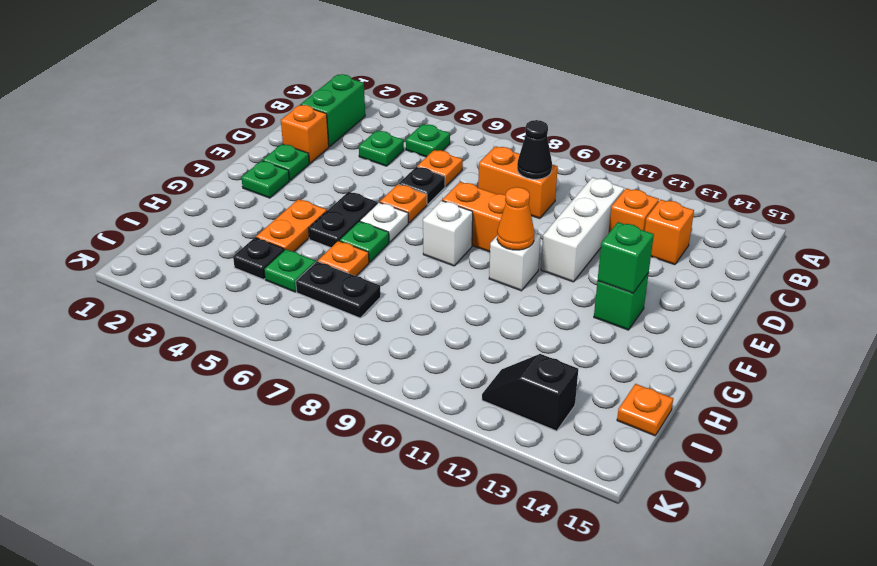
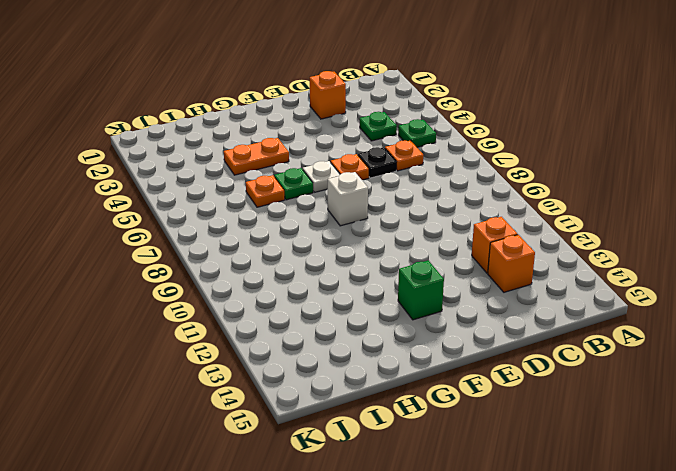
none -> green 1x2 brick [301,74,365,147]
none -> orange 1x2 brick [478,146,558,219]
none -> white 1x3 brick [541,178,624,282]
none -> green 1x1 plate [263,144,309,180]

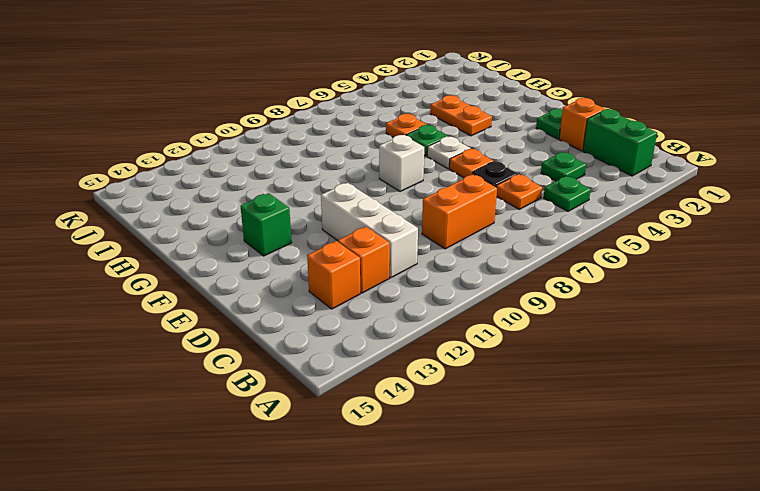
none -> orange 1x2 brick [442,182,506,252]
none -> green 1x1 plate [241,161,289,198]
none -> black 1x2 plate [308,192,377,248]
none -> white 1x1 brick [489,233,541,291]

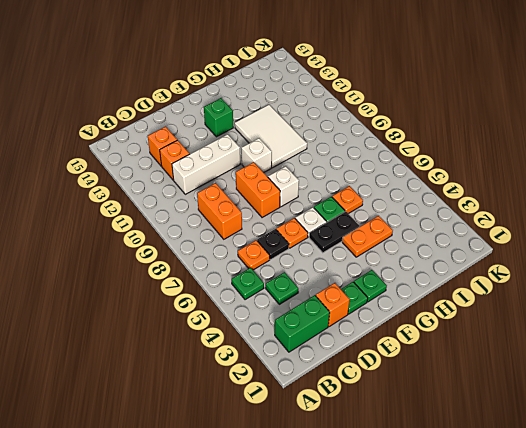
white 2x3 tile [235,105,307,168] -> none
none -> black 1x1 plate [233,237,284,279]
none -> green 1x1 plate [264,249,315,292]
none -> black 1x2 plate [296,261,381,318]
none -> orange 1x1 plate [617,384,673,436]

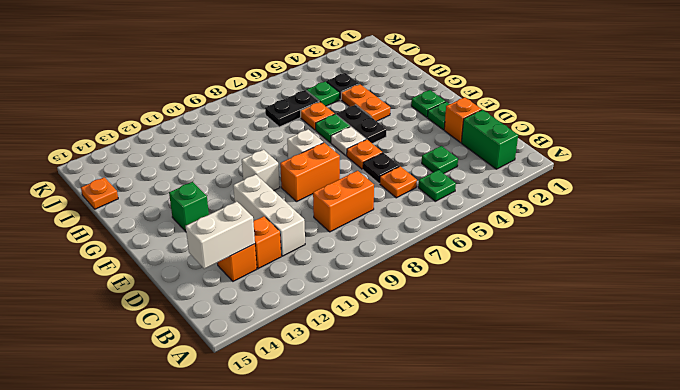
white 1x2 brick [186,202,255,269] -> none
none -> black 1x2 slope [482,354,578,431]
none -> black 1x1 cone [517,120,552,179]
none -> orange 1x1 cone [497,187,534,250]
none -> green 1x1 brick [598,222,654,293]

